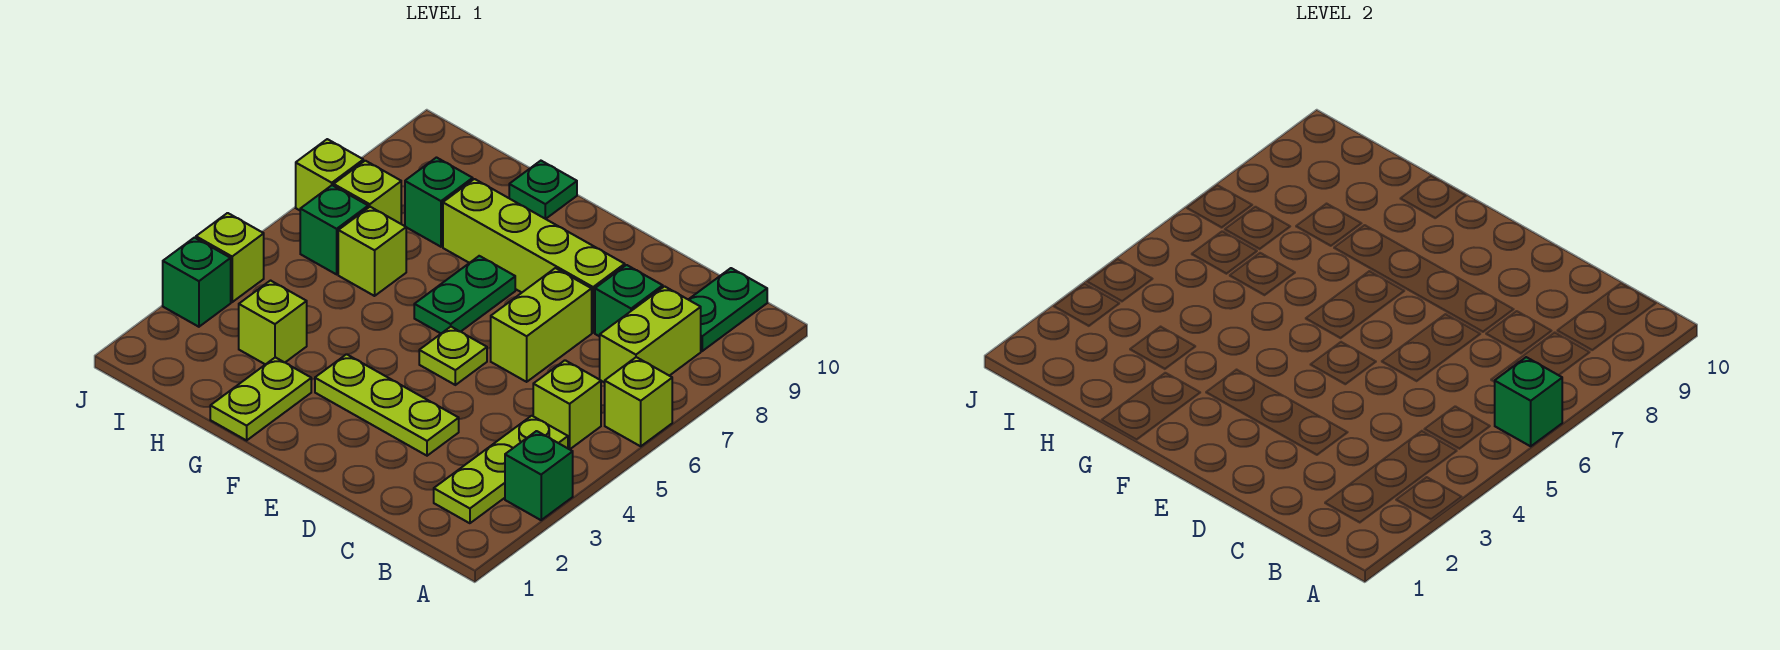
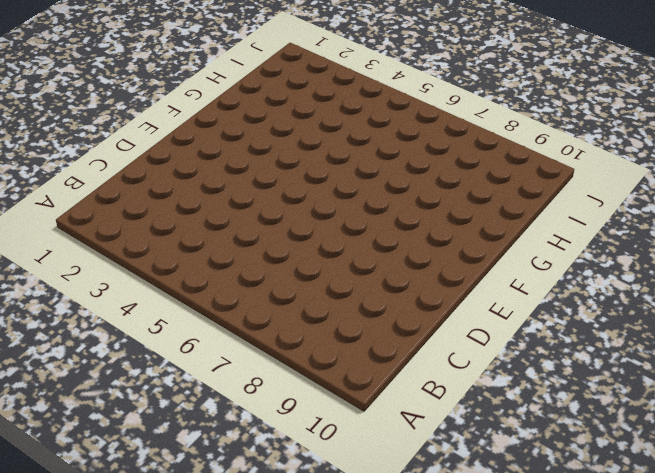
none -> green 1x1 brick [505,431,573,520]
none -> lime 1x1 brick [605,357,672,446]
none -> lime 1x3 plate [434,416,568,523]

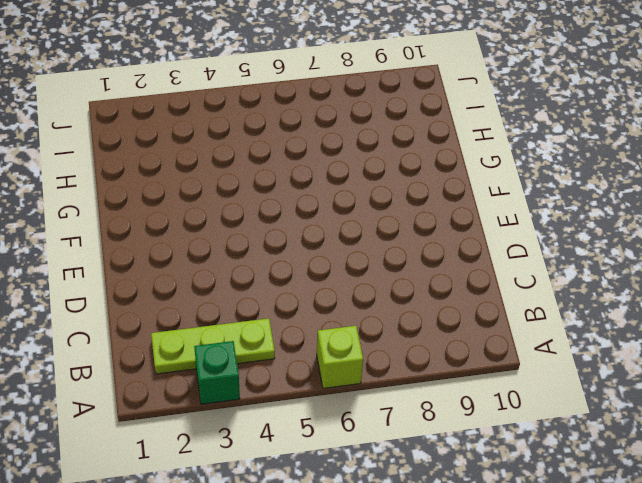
none -> lime 1x1 brick [533,360,601,449]
none -> lime 1x2 brick [600,286,701,383]
none -> green 1x2 plate [688,268,767,351]

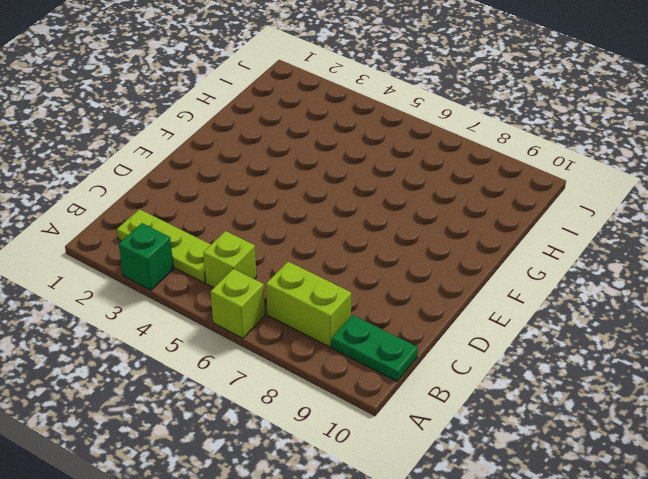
none -> green 1x1 brick [595,265,663,337]
none -> lime 1x3 plate [315,354,459,456]
none -> lime 1x2 brick [491,268,592,382]

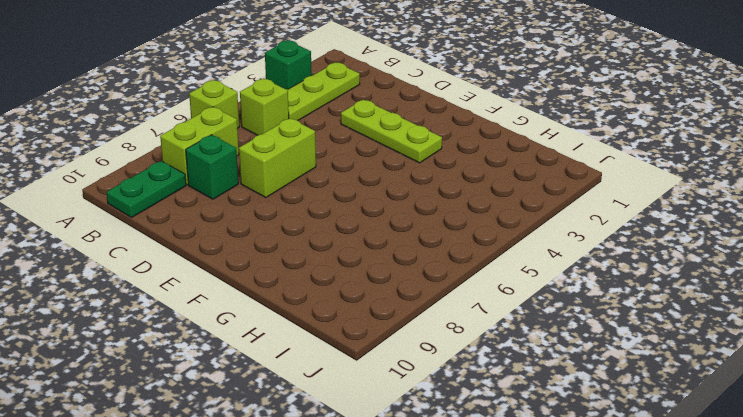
none -> lime 1x4 brick [443,179,625,333]
none -> lime 1x1 plate [419,327,487,385]
none -> green 1x2 plate [414,256,515,333]

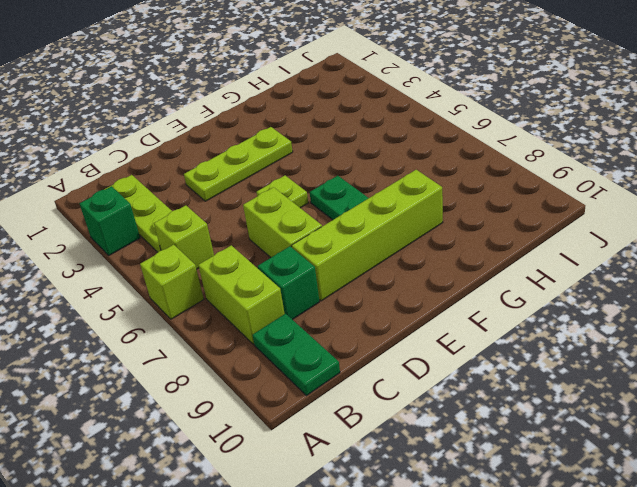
none -> lime 1x2 plate [210,357,311,440]
none -> green 1x1 plate [509,161,577,219]
none -> lime 1x1 brick [239,281,307,365]

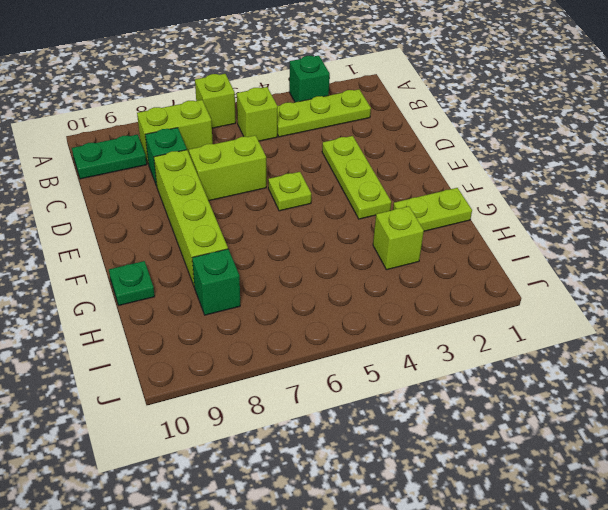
none -> green 1x2 plate [414,256,515,333]
none -> lime 1x1 brick [338,207,406,296]
none -> green 1x1 brick [300,185,368,274]

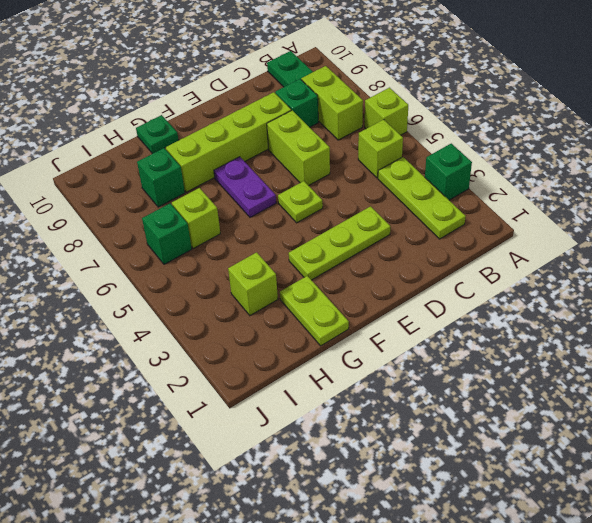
purple 1x2 plate [214,157,276,217] -> green 1x2 plate [414,256,515,333]
none -> lime 1x1 brick [334,161,401,224]
none -> green 1x1 brick [163,238,231,327]
none -> lime 1x1 brick [196,213,264,302]

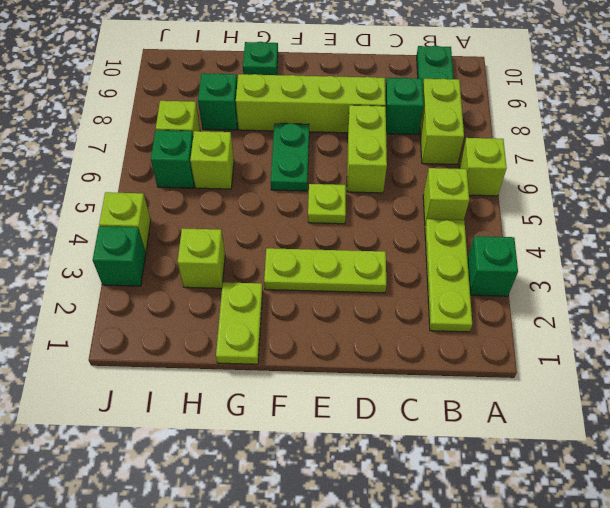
none -> lime 1x1 brick [296,139,363,210]
none -> green 1x1 brick [1495,357,1562,446]

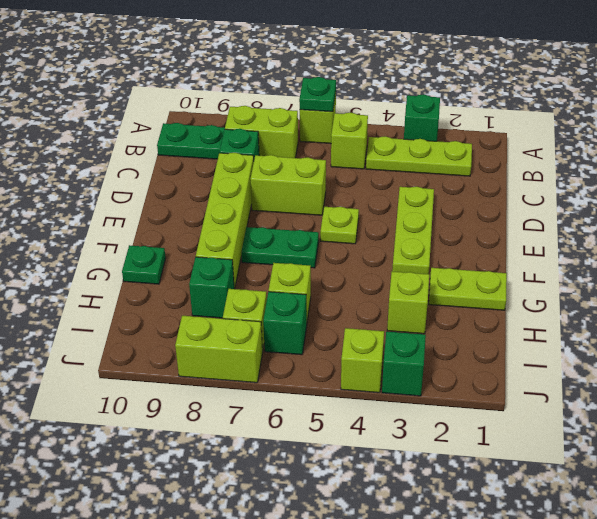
green 1x1 plate [299,77,336,112] -> green 1x1 brick [1495,357,1562,446]
lime 1x2 brick [175,316,263,383] -> lime 1x1 brick [296,139,363,210]

